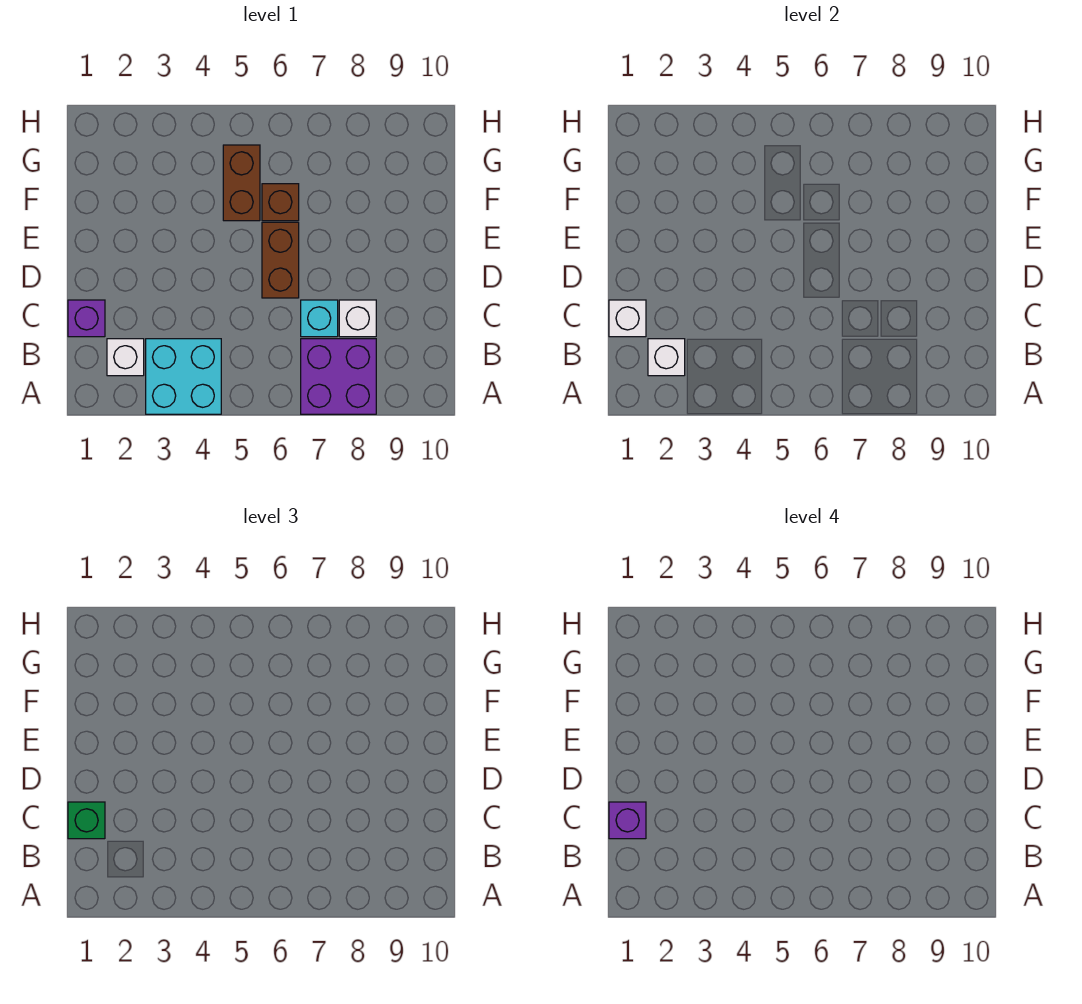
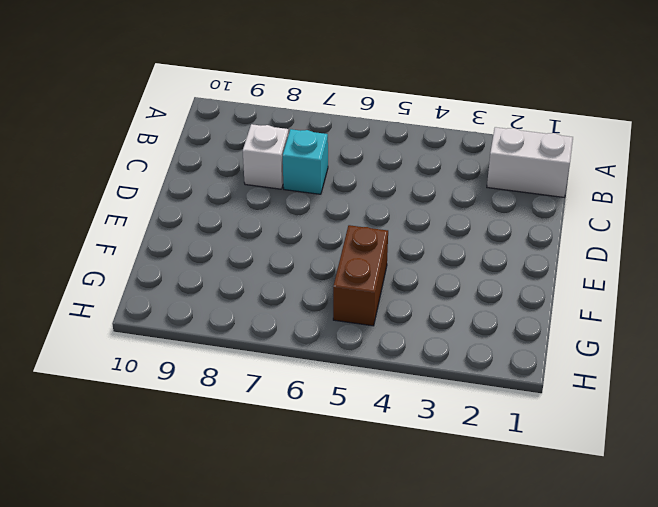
white 1x2 brick [487,127,573,197] -> white 1x1 brick [107,339,144,376]
none -> cyan 2x2 brick [146,339,221,414]
none -> purple 2x2 brick [301,339,376,414]
none -> purple 1x1 brick [68,300,105,337]

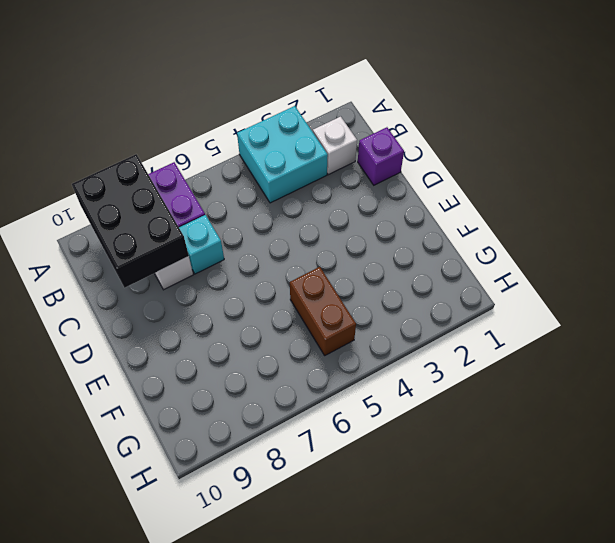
black 2x3 brick [72,154,189,288] -> none
none -> brown 1x2 brick [262,222,299,298]
none -> brown 1x1 brick [262,184,299,221]
none -> white 1x1 brick [648,339,685,376]

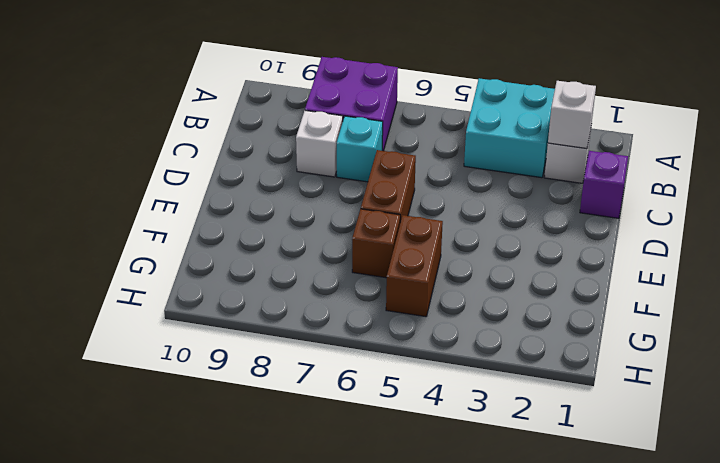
none -> white 1x1 brick [609,300,646,337]
none -> green 1x1 brick [68,802,105,839]
none -> purple 1x1 brick [609,802,646,839]

